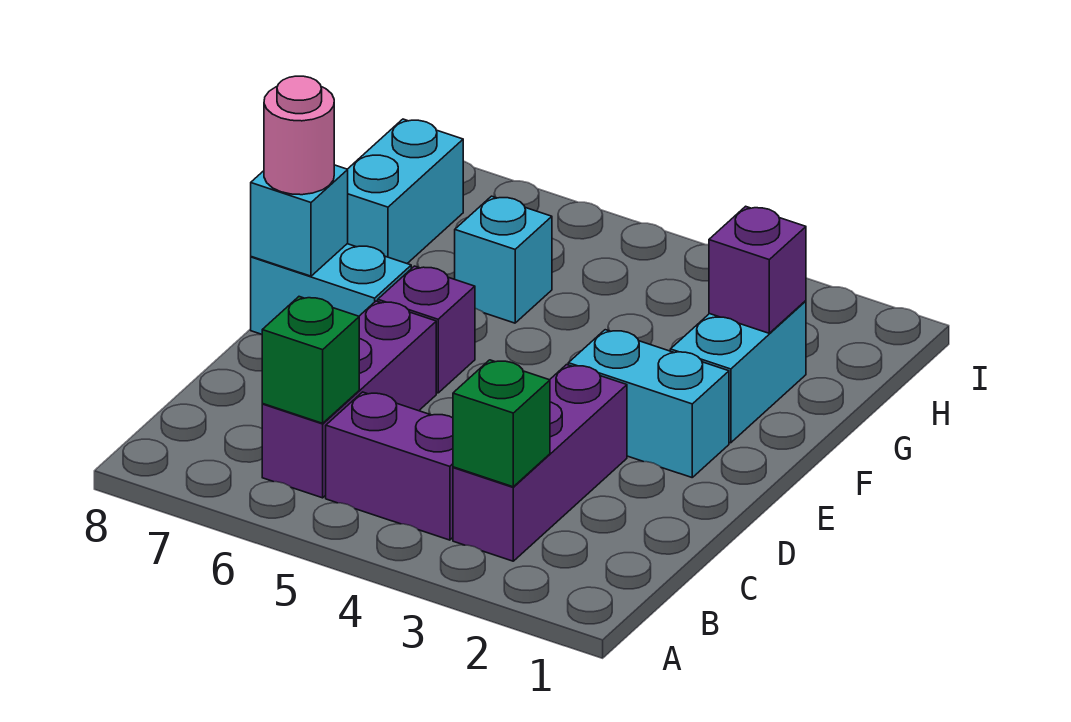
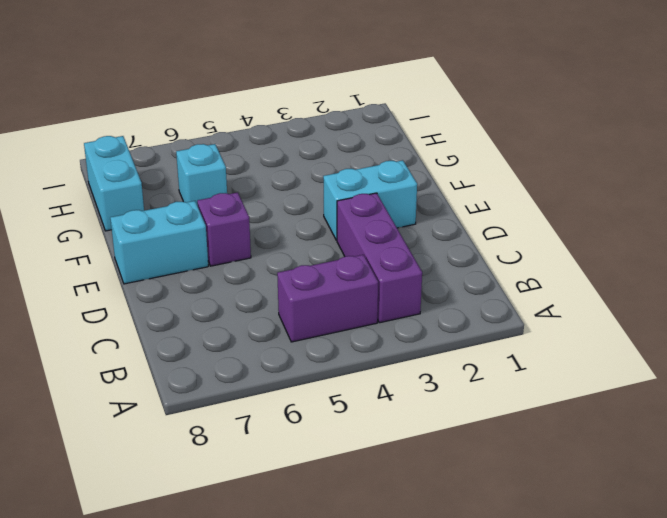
none -> purple 1x3 brick [262,301,436,498]
none -> cyan 1x2 brick [670,301,806,443]
none -> green 1x1 brick [453,360,550,487]

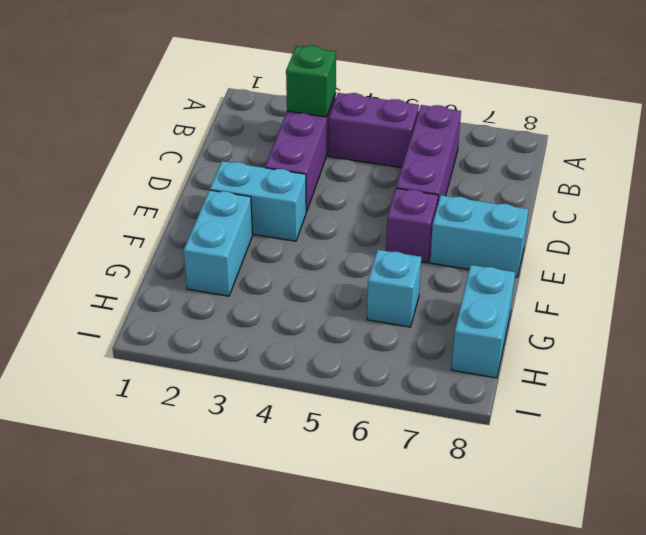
none -> green 1x1 brick [262,297,359,423]
none -> cyan 1x1 brick [251,165,348,276]
none -> purple 1x1 brick [709,206,806,333]

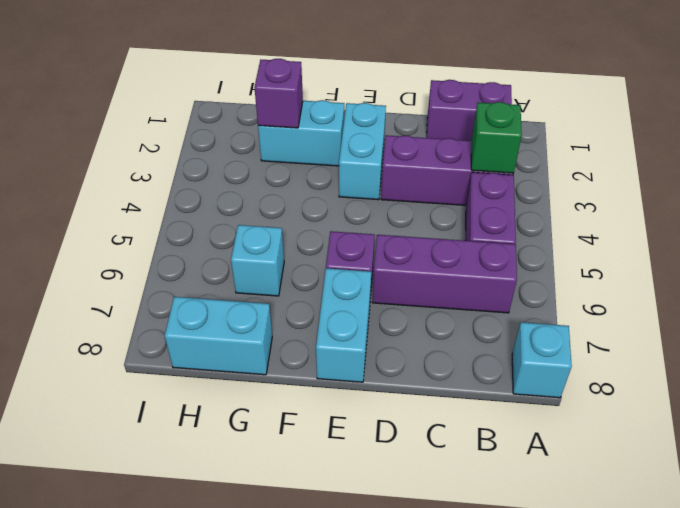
cyan 1x1 brick [512,322,572,398] -> cyan 1x1 brick moved to [251,165,348,276]
purple 1x2 brick [427,80,512,141] -> none
none -> green 1x1 brick [262,297,359,423]
none -> pink 1x1 round brick [264,76,334,195]

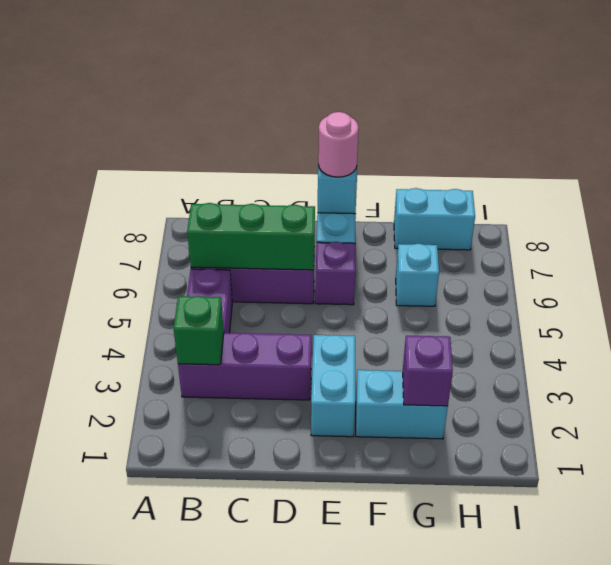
green 1x3 brick [187,203,315,270] -> green 1x1 brick [262,297,359,423]

